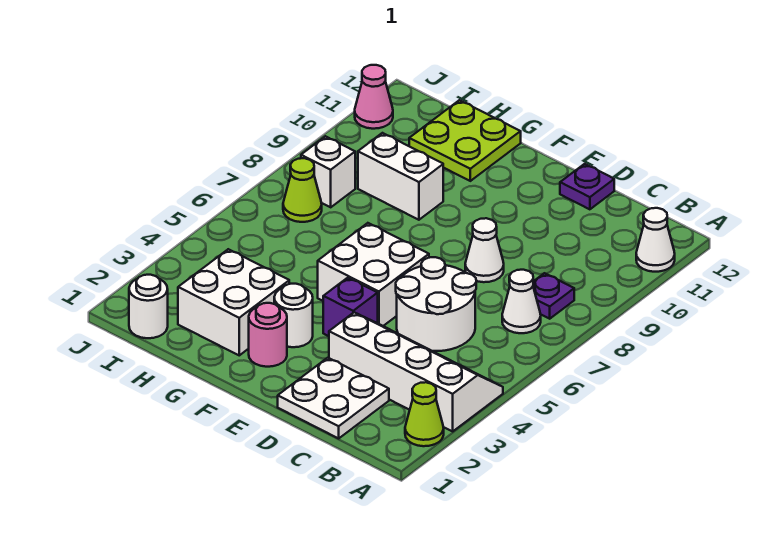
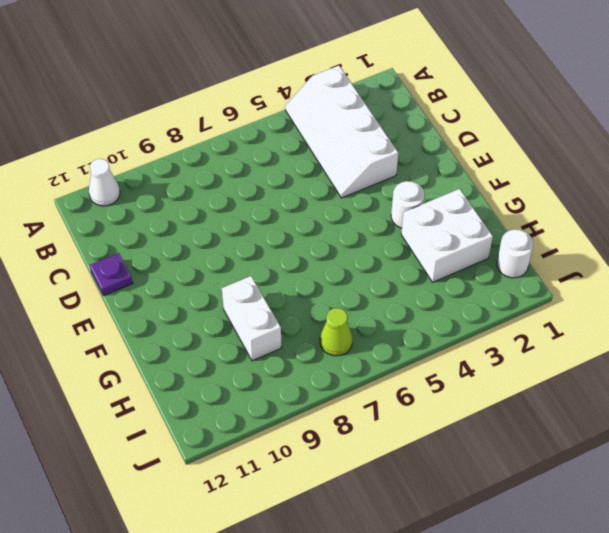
none -> lime 1x1 cone [405,382,444,446]
none -> white 1x1 cone [502,270,541,333]
none -> purple 1x1 plate [533,273,574,319]

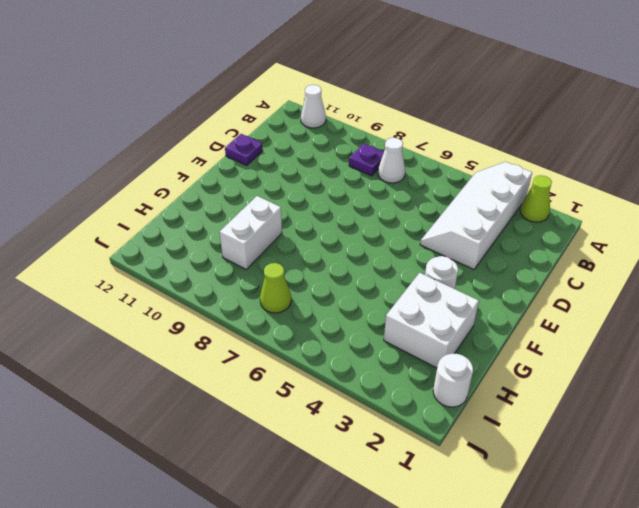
none -> white 2x2 plate [278,358,389,438]
none -> white 2x2 round brick [396,257,476,351]
none -> white 1x1 cone [465,218,504,282]

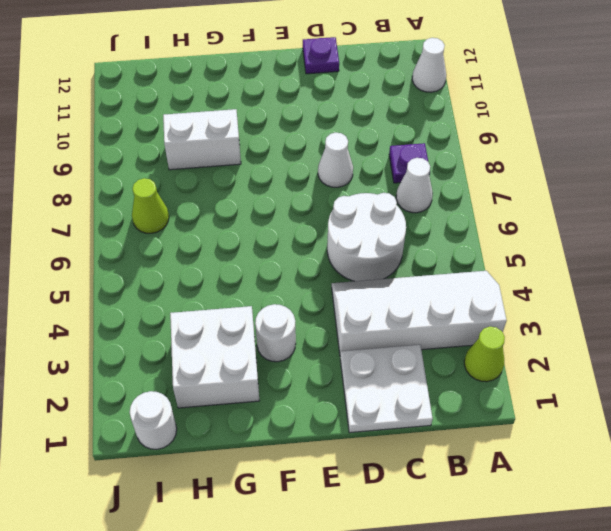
none -> purple 1x1 brick [323,278,378,336]
none -> white 2x2 brick [318,223,429,326]
none -> pink 1x1 round brick [249,303,287,367]

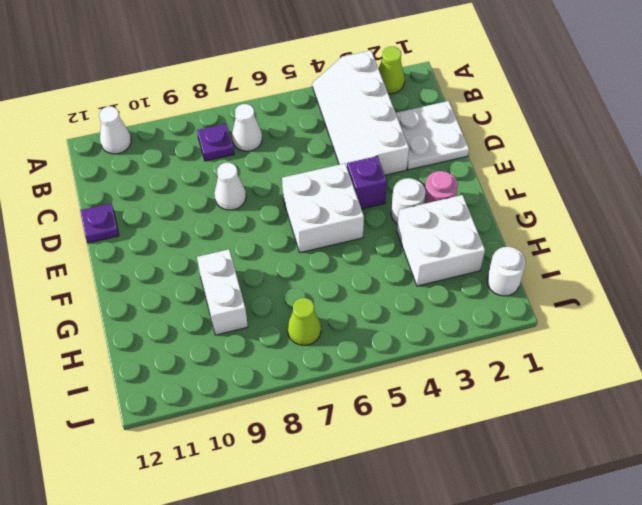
none -> white 2x2 round brick [396,257,476,351]
none -> lime 2x2 plate [409,100,521,181]
none -> white 1x1 brick [301,136,355,207]

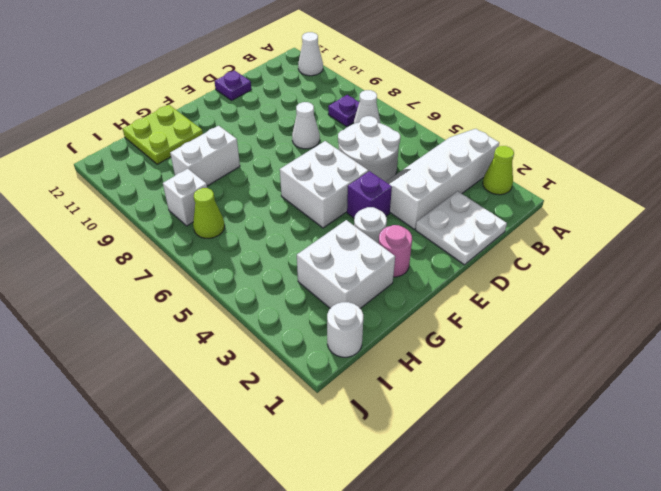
none -> pink 1x1 cone [355,65,393,129]

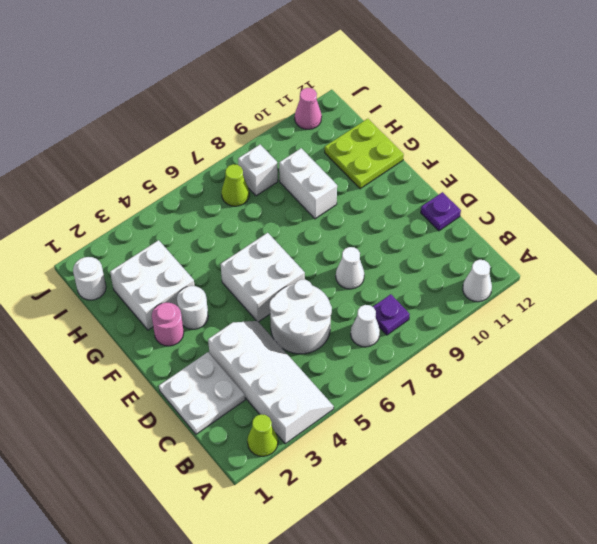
none -> purple 1x1 brick [323,278,378,336]

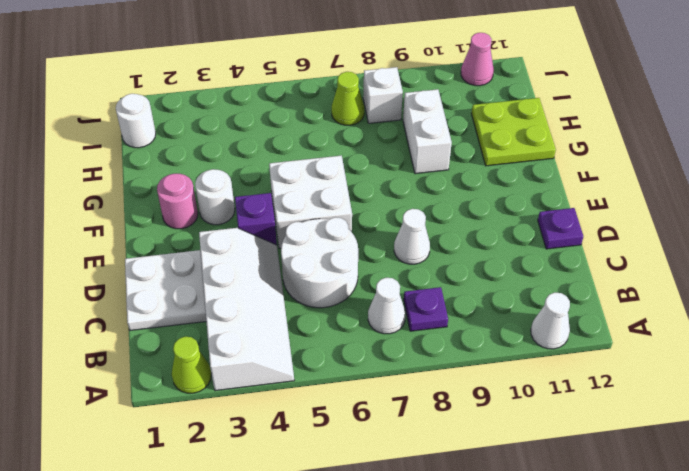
none -> white 2x2 brick [178,249,289,355]

